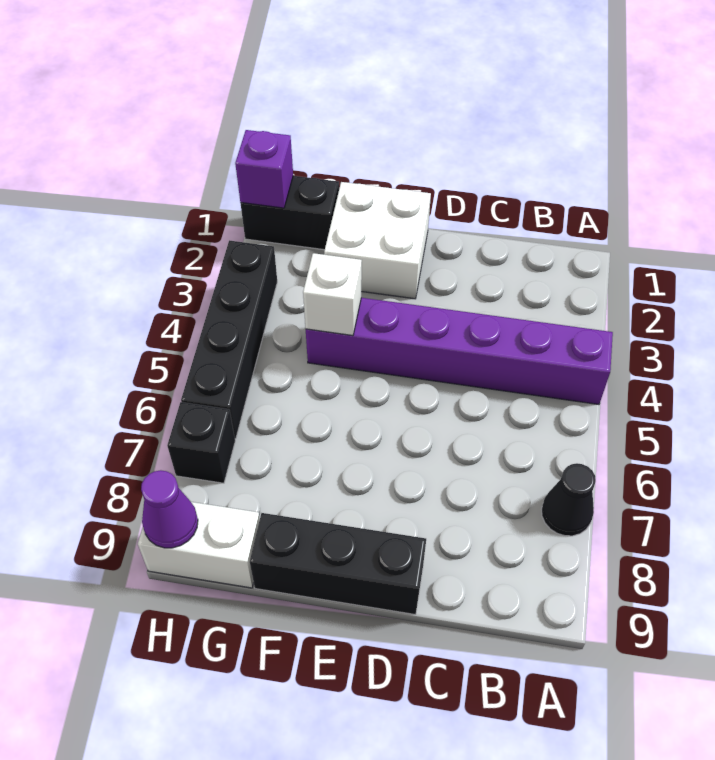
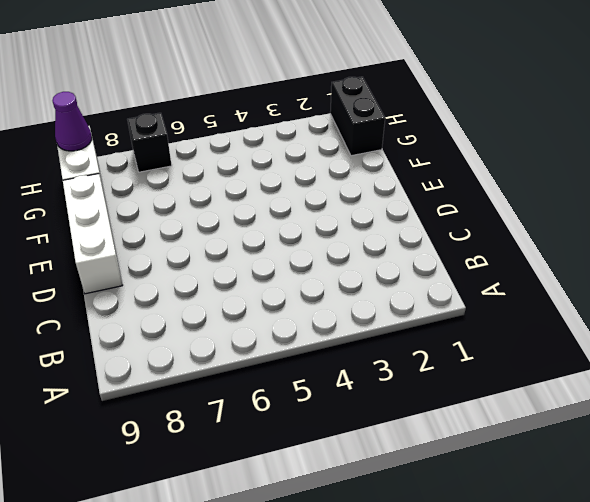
white 1x3 brick [63,174,123,294] -> black 1x3 brick [250,513,426,615]
none -> purple 1x6 brick [306,298,613,404]
none -> black 1x1 cone [541,463,596,536]

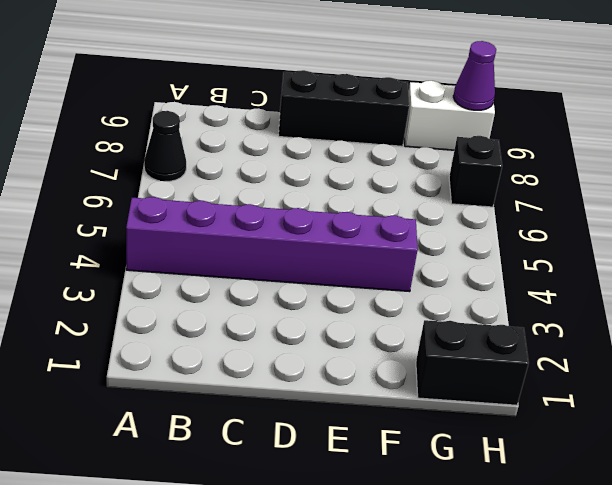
none -> white 2x2 brick [324,182,431,299]
none -> black 1x4 brick [181,240,277,439]

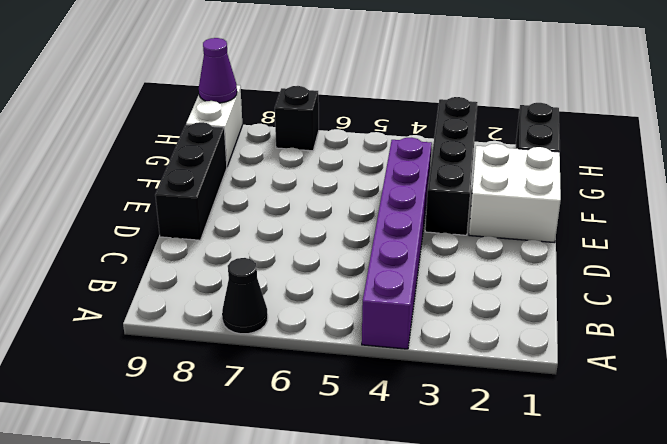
black 1x4 brick [425,97,478,235] -> black 1x4 brick turned to [181,240,277,439]
none -> white 1x1 brick [303,253,362,336]
none -> purple 1x1 brick [235,130,293,208]

